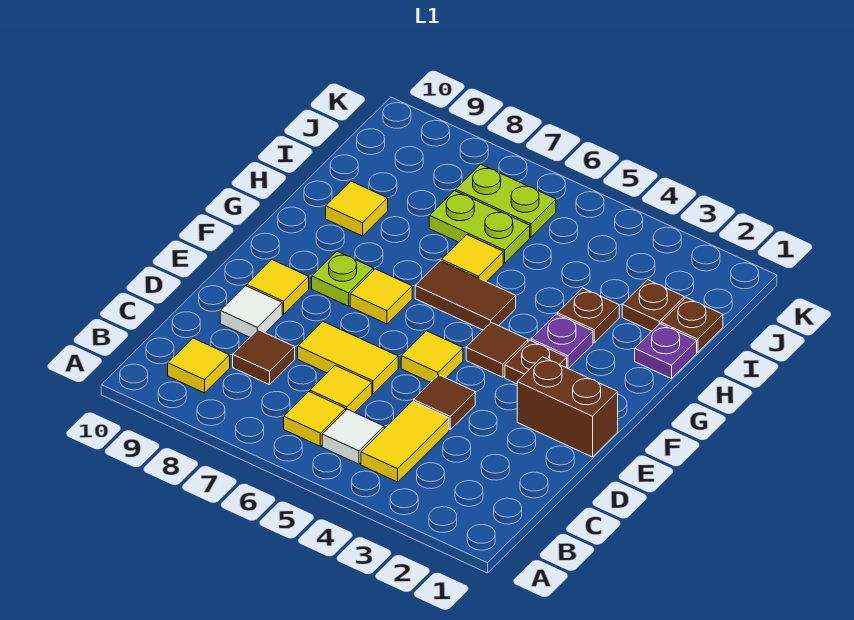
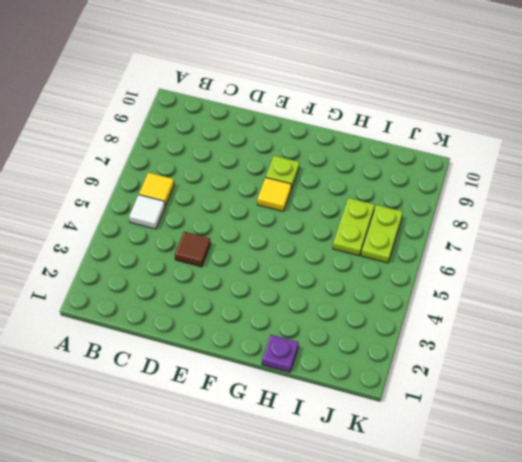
none -> yellow 1x2 tile [361,401,449,482]
none -> yellow 1x1 tile [168,338,230,393]
none -> yellow 1x1 tile [310,365,372,412]

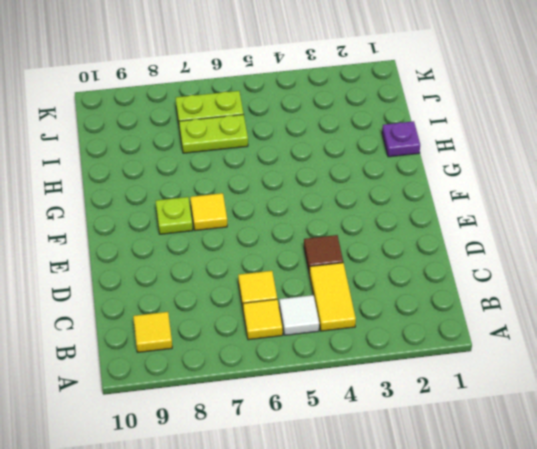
none -> brown 1x1 tile [233,330,295,385]
none -> yellow 1x2 tile [298,322,398,394]
none -> white 1x1 tile [220,286,282,337]

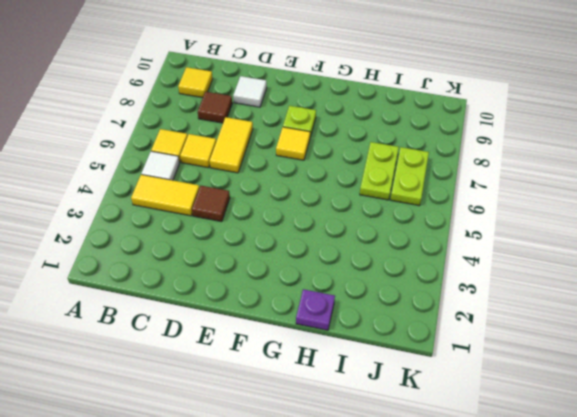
none -> brown 1x2 brick [517,357,618,457]
none -> yellow 1x1 tile [401,331,463,382]
none -> yellow 1x1 tile [247,260,309,314]

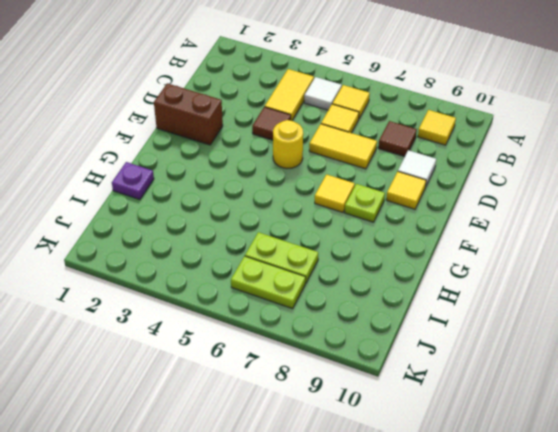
yellow 1x1 round brick [273,120,303,169] -> yellow 1x1 tile [401,331,463,382]
none -> brown 1x1 plate [505,340,567,384]
none -> brown 1x1 tile [466,323,528,377]
none -> purple 1x1 plate [531,314,593,369]

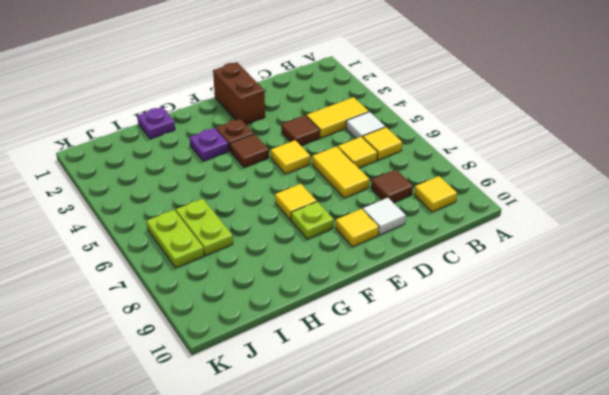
none -> brown 1x2 tile [415,261,516,330]
none -> brown 1x1 plate [558,288,619,343]
none -> yellow 1x1 tile [442,235,503,282]

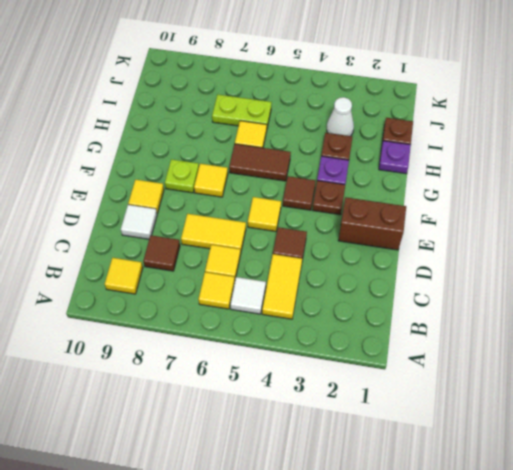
white 1x1 cone [327,97,354,136] -> none
none -> yellow 1x1 tile [326,181,388,236]
none -> brown 1x1 plate [622,280,684,331]
none -> lime 1x2 plate [456,164,556,237]

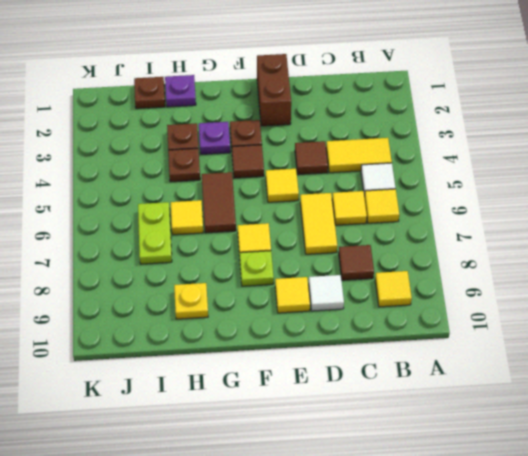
brown 1x1 plate [168,148,200,182] -> brown 1x1 plate moved to [622,280,684,331]
yellow 1x1 plate [174,283,208,319] -> yellow 1x1 tile [326,181,388,236]
none -> lime 1x2 plate [456,164,556,237]

